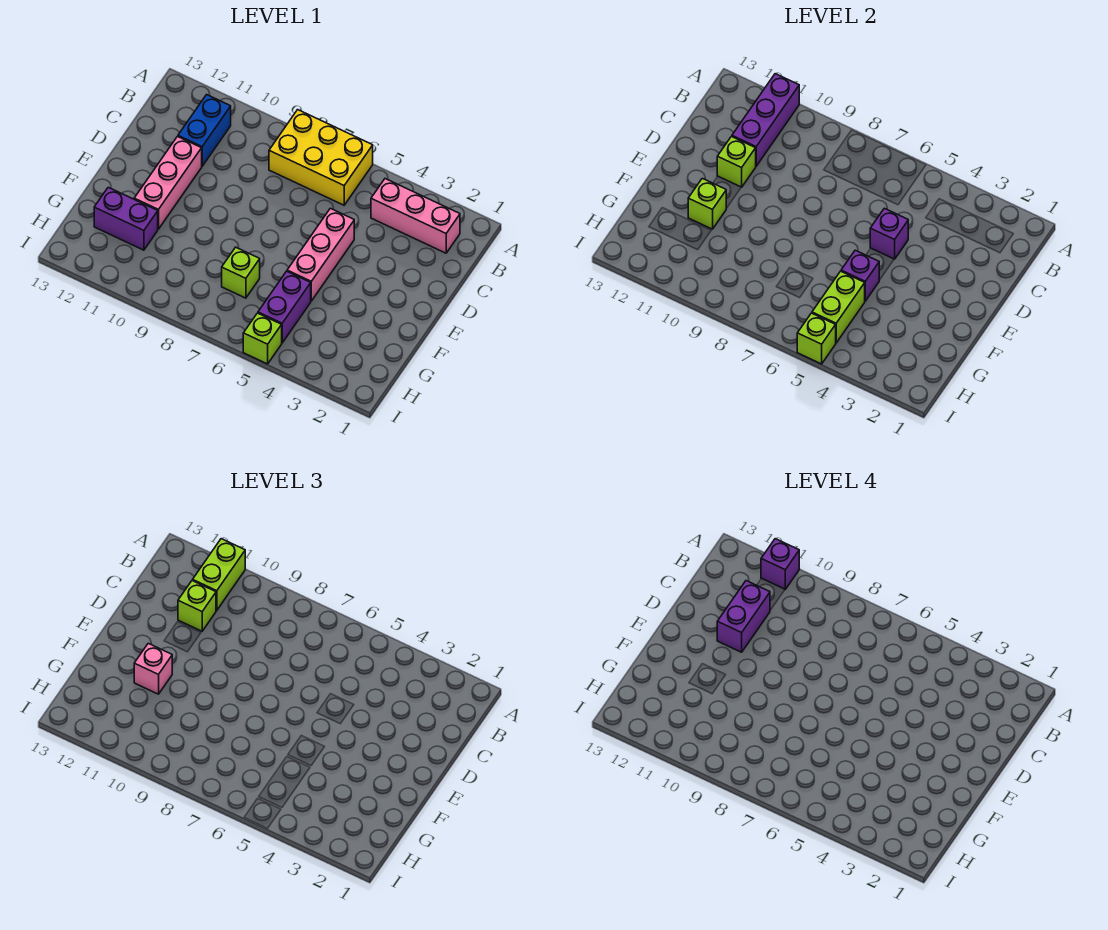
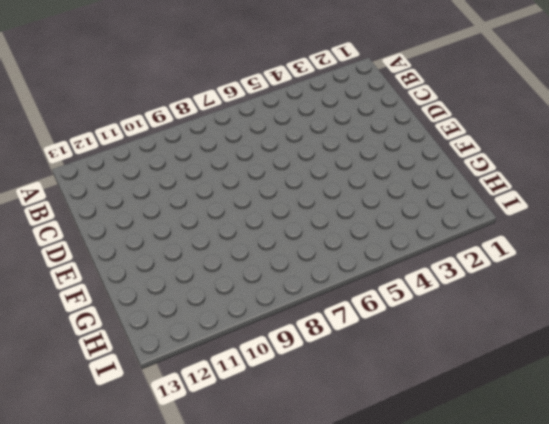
none -> yellow 2x3 brick [269,110,373,205]
none -> pink 1x3 brick [371,179,460,253]
none -> blue 1x2 brick [178,95,231,166]

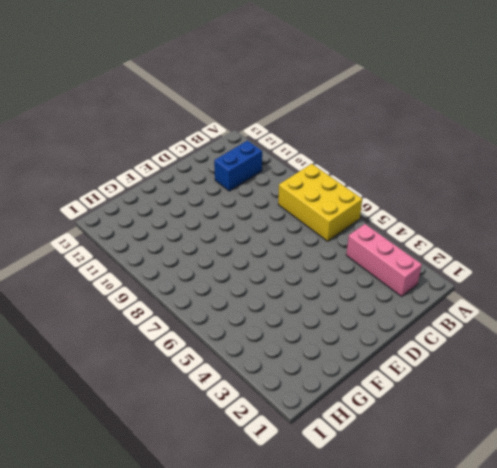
none -> pink 1x3 brick [287,208,354,301]
none -> pink 1x3 brick [134,137,202,229]
none -> purple 1x2 brick [258,271,311,343]

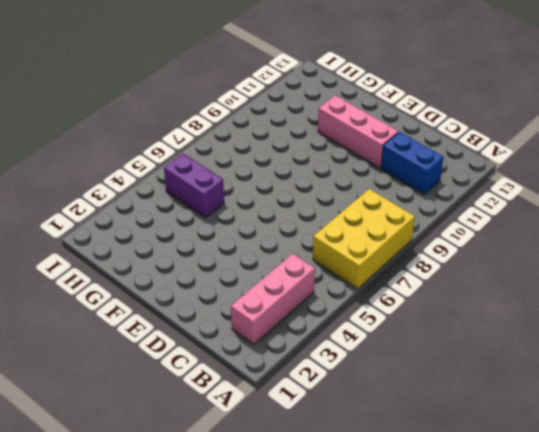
none -> pink 1x3 brick [287,208,354,301]
none -> lime 1x1 brick [222,247,260,298]
none -> purple 1x2 brick [94,187,158,250]

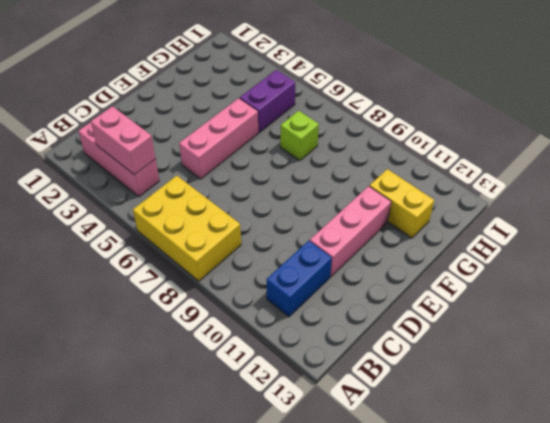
pink 1x2 brick [91,106,155,175] -> none
yellow 1x2 brick [370,169,434,238] -> purple 1x2 brick [94,187,158,250]
none -> lime 1x1 brick [243,313,282,364]
none -> purple 1x3 brick [732,74,799,166]
none -> purple 1x1 brick [870,208,908,259]

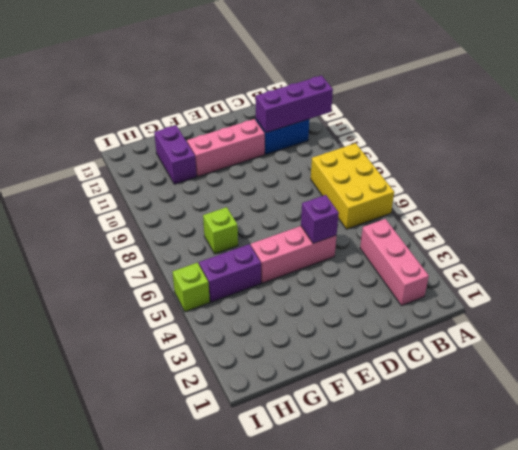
none -> lime 1x1 brick [717,137,756,187]
none -> purple 1x1 brick [841,250,879,301]
none -> lime 1x1 brick [688,178,726,229]

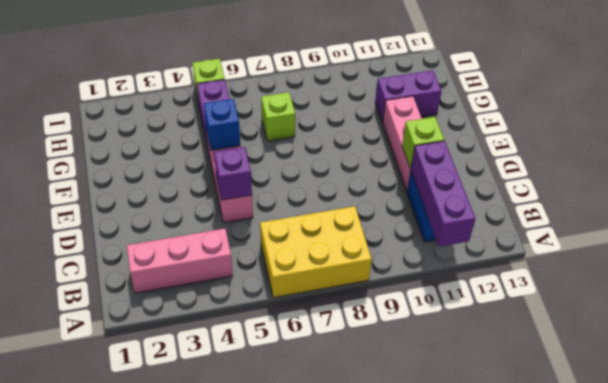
blue 1x1 brick [204,99,240,150] -> purple 1x1 brick [841,250,879,301]
none -> lime 1x1 brick [688,178,726,229]
none -> lime 1x2 brick [812,271,865,343]
none -> lime 1x1 brick [797,313,836,364]

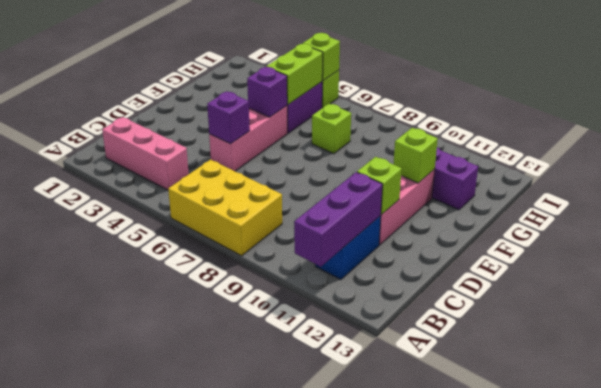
none -> lime 1x2 brick [193,539,245,610]
none -> lime 1x1 brick [178,581,216,631]
none -> pink 1x1 brick [134,643,172,694]

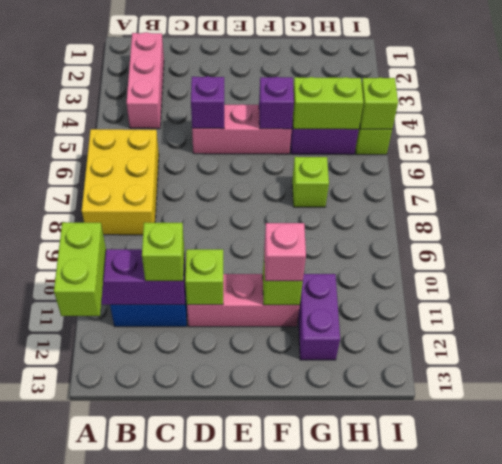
lime 1x2 brick [54,222,106,316] -> lime 1x2 brick turned to [193,539,245,610]
none -> purple 1x1 brick [761,539,799,589]
none -> purple 1x2 brick [717,581,770,652]

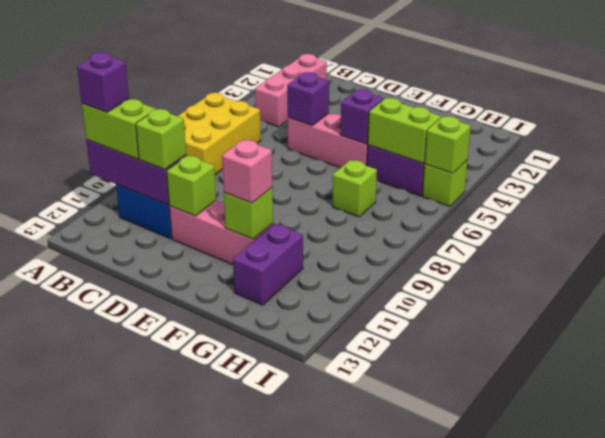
none -> purple 1x2 brick [717,581,770,652]

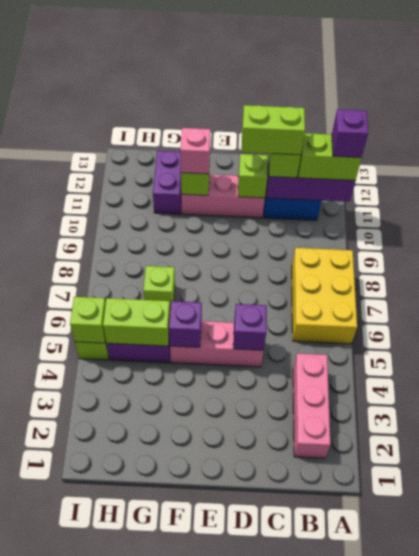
lime 1x2 brick [241,105,305,155] -> purple 1x2 brick [717,581,770,652]

